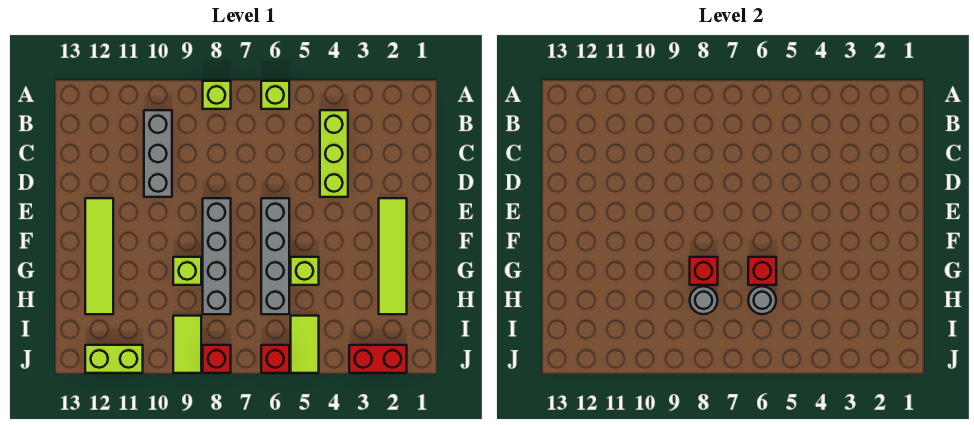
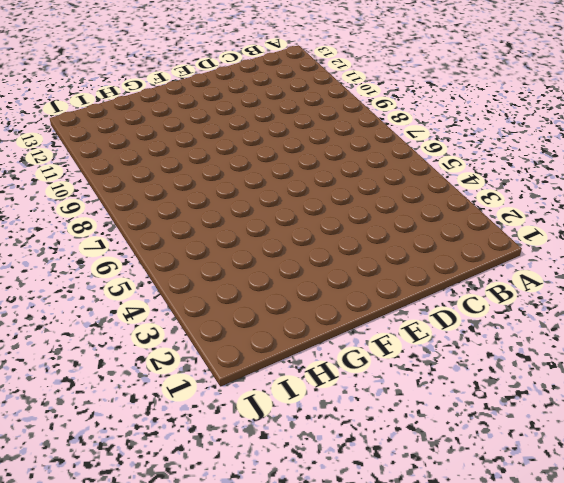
none -> lime 1x1 brick [261,81,289,109]
none -> lime 1x1 brick [203,81,231,109]
none -> lime 1x3 brick [320,110,348,197]

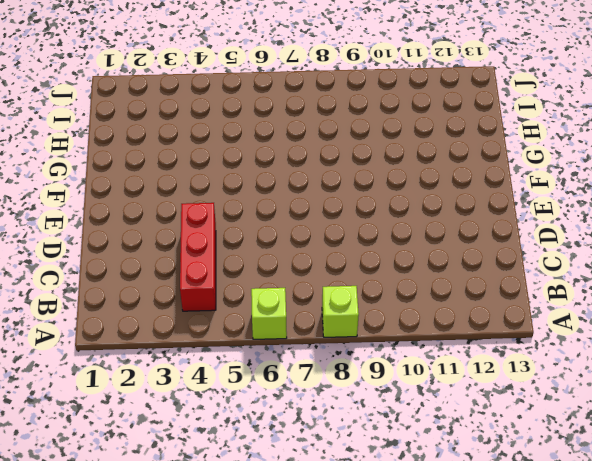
red 1x3 brick [180,203,216,311] -> lime 1x3 brick [320,110,348,197]
none -> grey 1x3 brick [144,110,172,197]
none -> lime 1x4 tile [379,198,407,314]
none -> grey 1x4 brick [261,198,289,314]

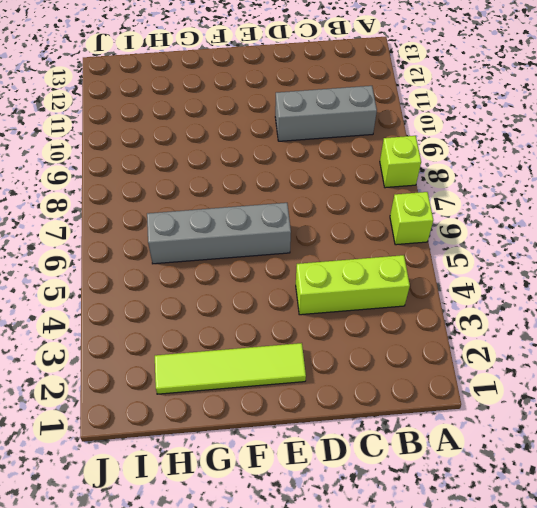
none -> grey 1x4 brick [203,198,231,314]
none -> lime 1x4 tile [85,198,113,314]
none -> lime 1x1 brick [291,257,319,285]

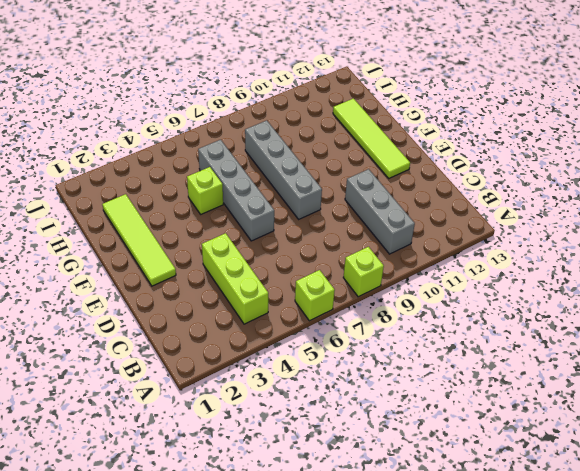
none -> lime 1x1 brick [173,257,201,285]
none -> lime 1x2 tile [291,316,319,373]
none -> lime 1x2 tile [173,316,201,373]

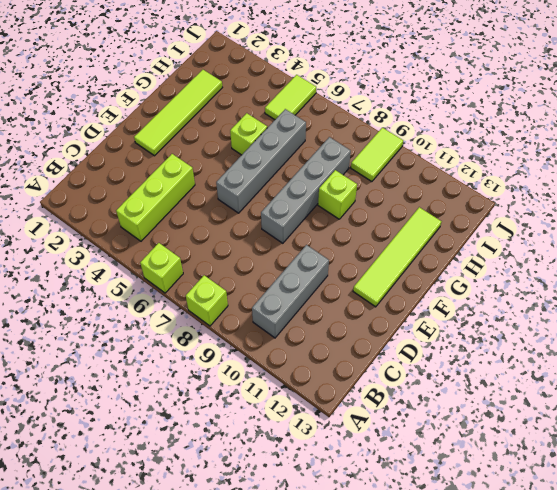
none -> red 1x2 brick [349,345,407,373]
none -> red 1x1 brick [261,345,289,373]
none -> red 1x1 brick [203,345,231,373]

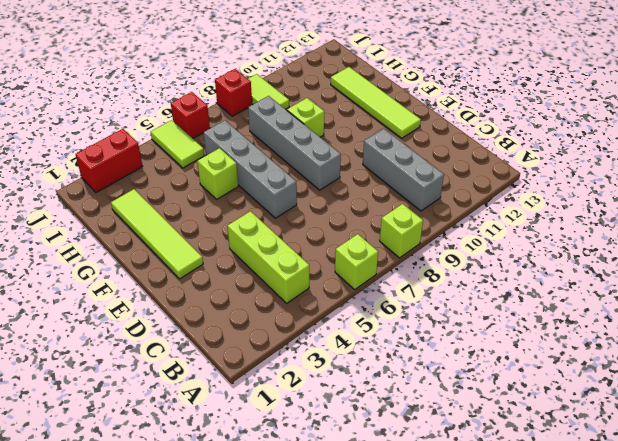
none -> lime 1x2 brick [85,345,143,373]
none -> red 1x1 brick [748,257,776,285]
none -> red 1x1 brick [690,257,718,285]

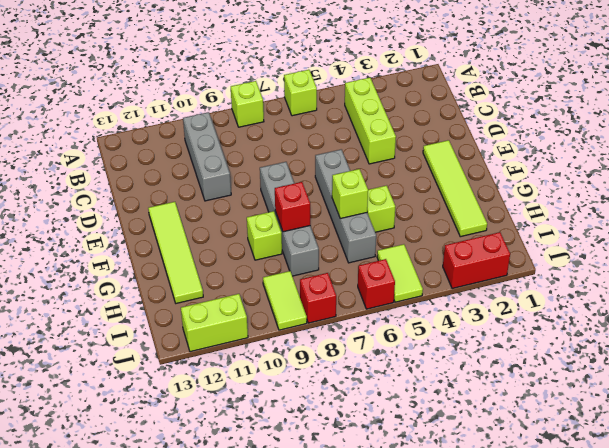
lime 1x1 brick [332,169,368,219] -> red 1x1 brick [748,257,776,285]
none -> grey 1x1 round brick [748,286,776,314]
none -> grey 1x1 round brick [690,286,718,314]

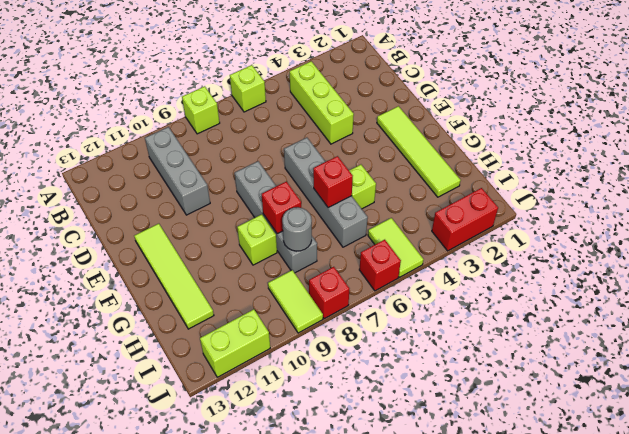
none -> grey 1x1 round brick [748,286,776,314]

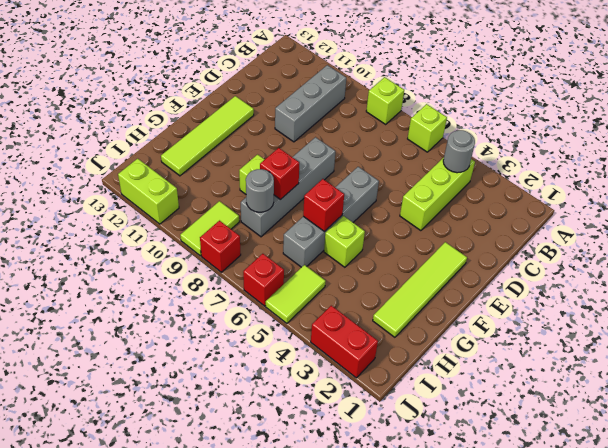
grey 1x1 round brick [443,130,475,173] -> grey 1x1 round brick moved to [748,286,776,314]

